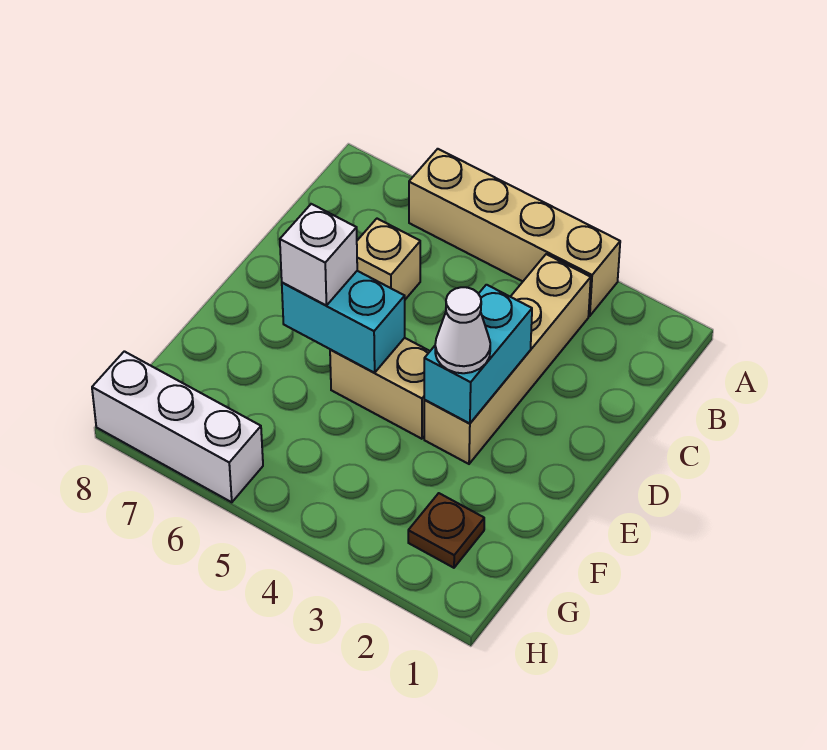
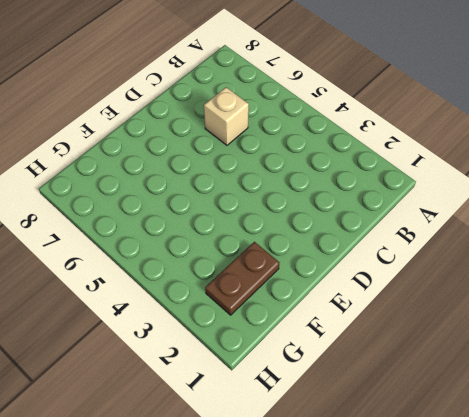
brown 1x2 plate [205,242,279,315] -> brown 1x1 plate [408,493,484,568]
none -> tan 1x4 brick [409,149,620,316]
none -> tan 1x4 brick [424,254,591,464]

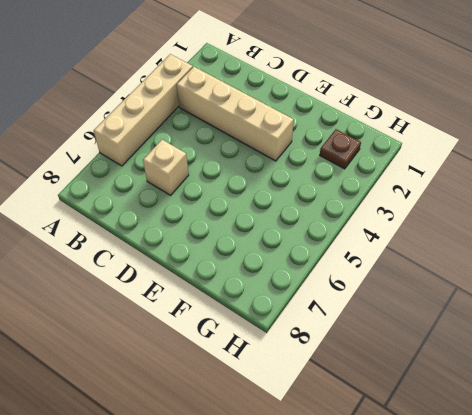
none -> tan 1x2 brick [330,338,430,439]
none -> white 1x3 brick [92,351,263,502]

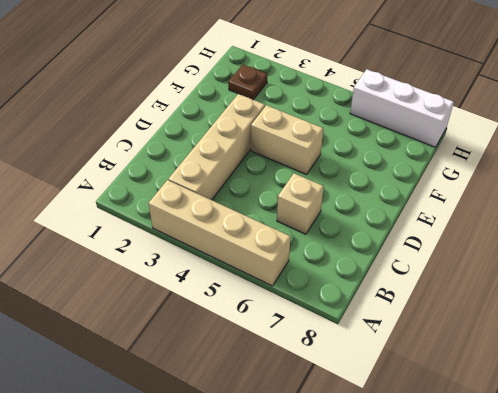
none -> cyan 1x2 brick [424,285,532,423]
none -> cyan 1x2 brick [282,271,405,373]

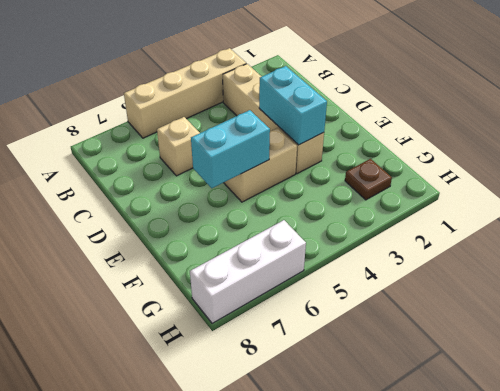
none -> white 1x1 cone [435,287,490,373]
none -> white 1x1 brick [280,204,357,306]

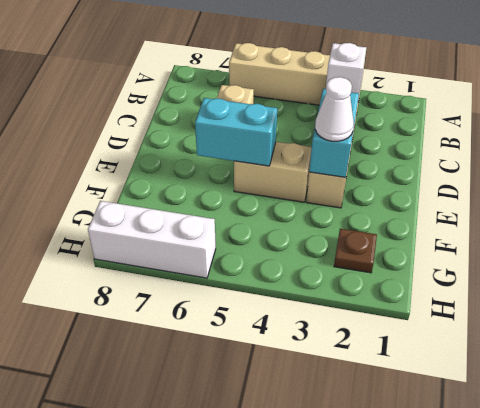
white 1x1 brick [326,43,366,100] -> white 1x1 brick moved to [280,204,357,306]

